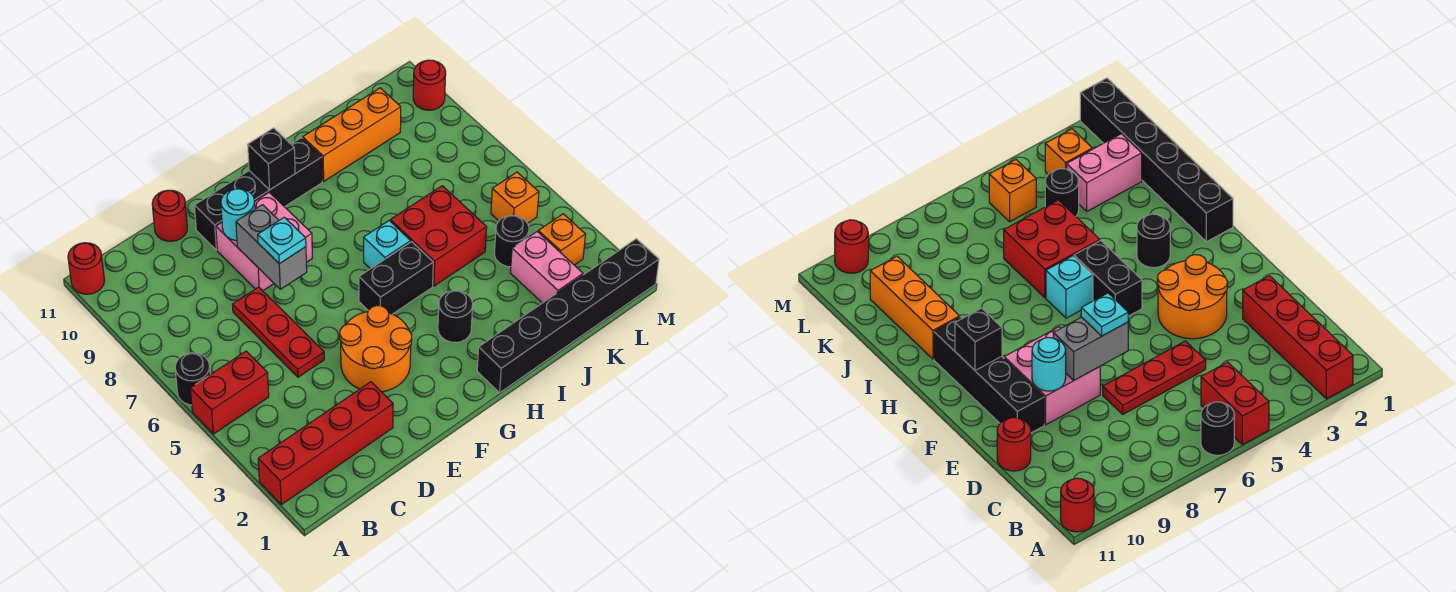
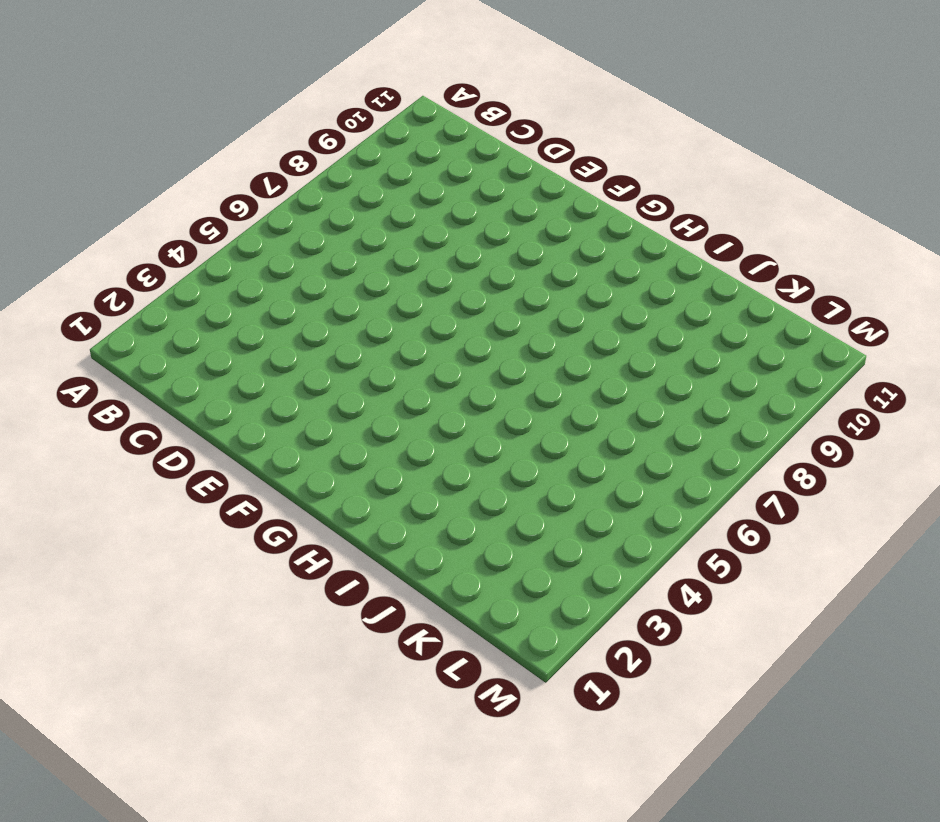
none -> red 1x4 brick [258,382,393,505]
none -> red 1x2 brick [190,351,269,434]
none -> black 1x1 round brick [175,353,210,405]

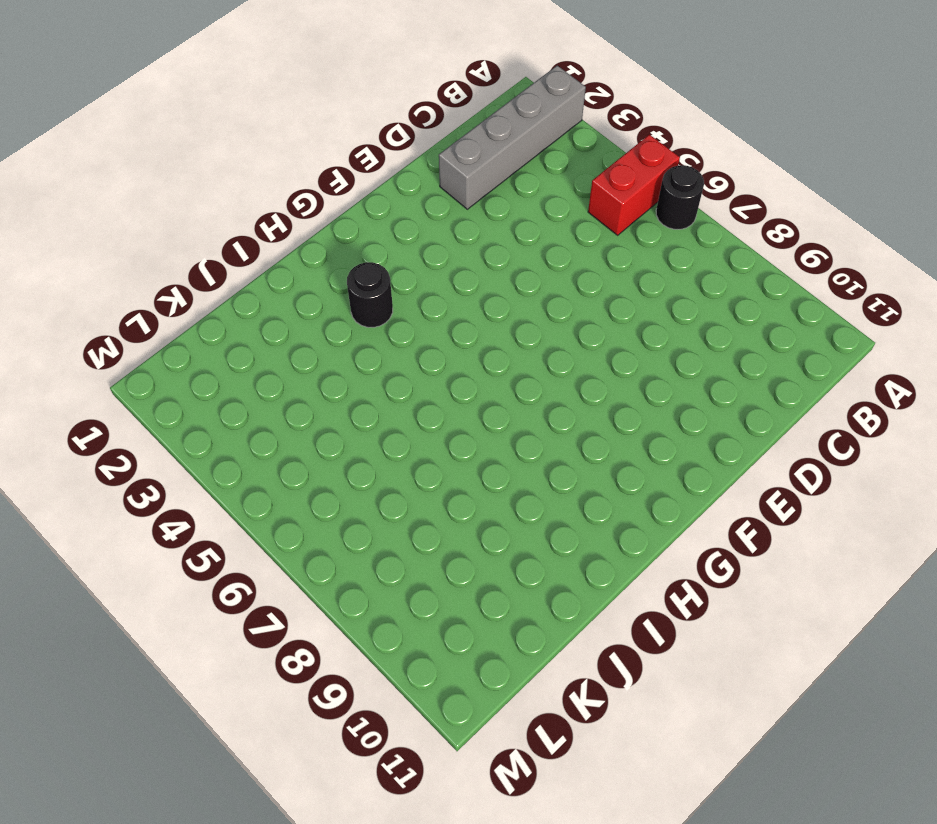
grey 1x4 brick [439,66,586,209] -> red 1x4 brick [258,382,393,505]
none -> red 1x1 round brick [68,243,104,294]
none -> red 1x3 plate [232,287,324,377]
none -> red 1x1 round brick [152,190,187,241]

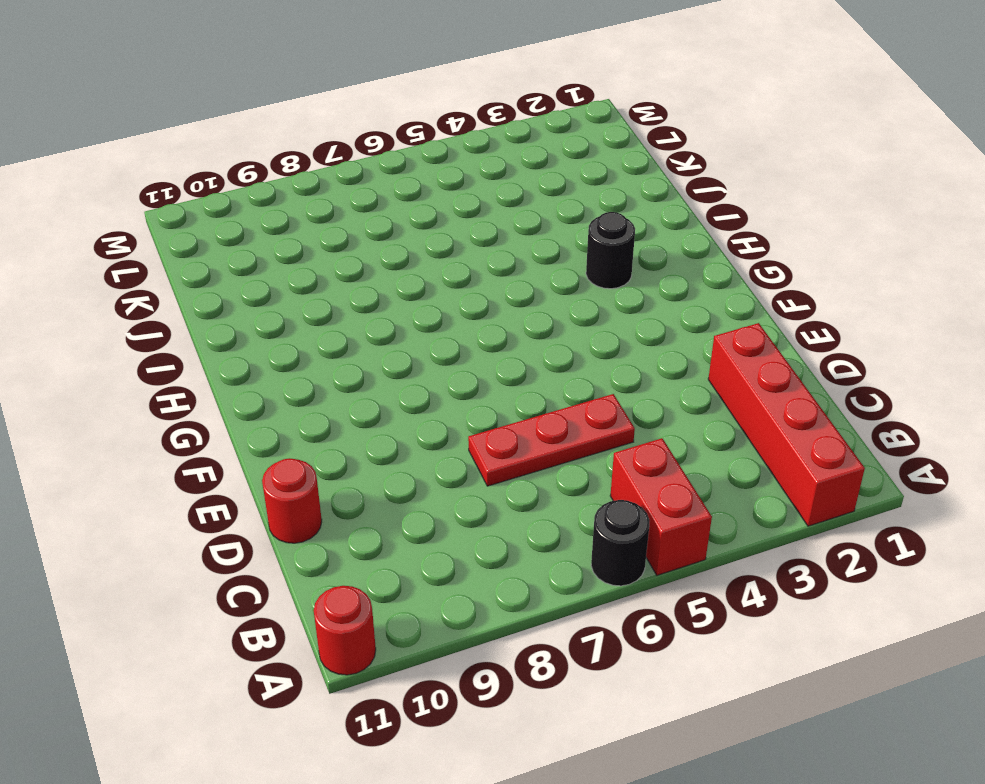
none -> orange 2x2 round brick [340,306,412,392]
none -> pink 2x2 brick [216,192,312,291]
none -> black 1x4 brick [194,138,322,250]

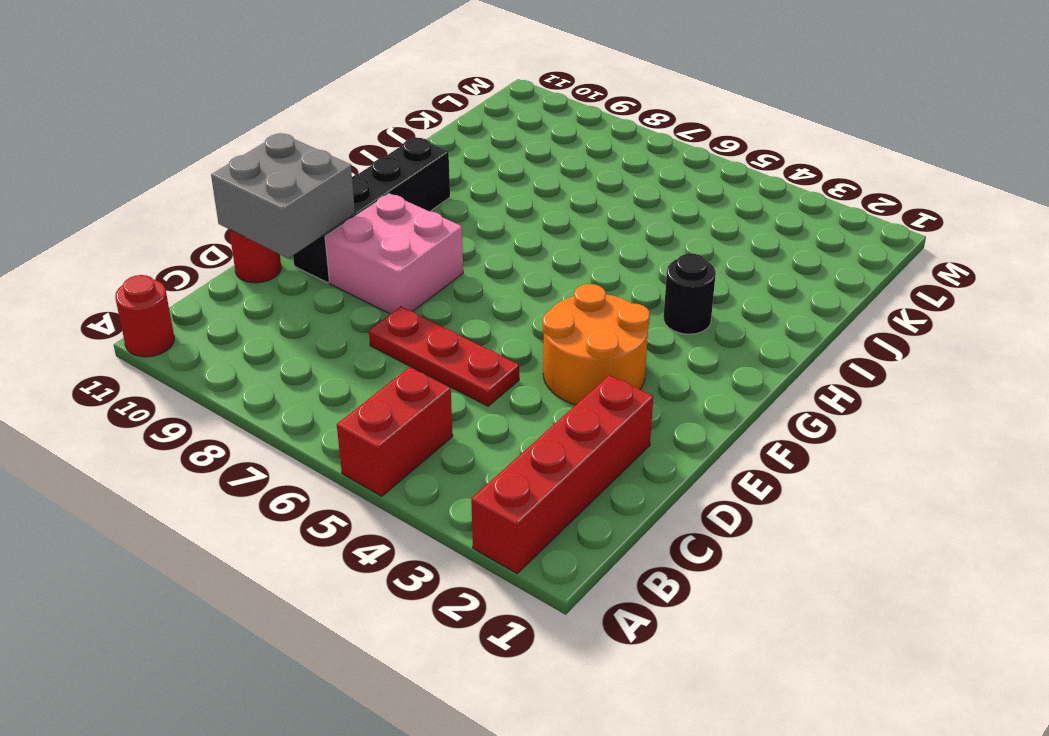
grey 2x2 brick [211,133,355,258] -> none
none -> black 1x1 round brick [175,353,210,405]
none -> black 1x2 brick [359,242,433,314]
none -> black 1x6 brick [477,239,659,393]

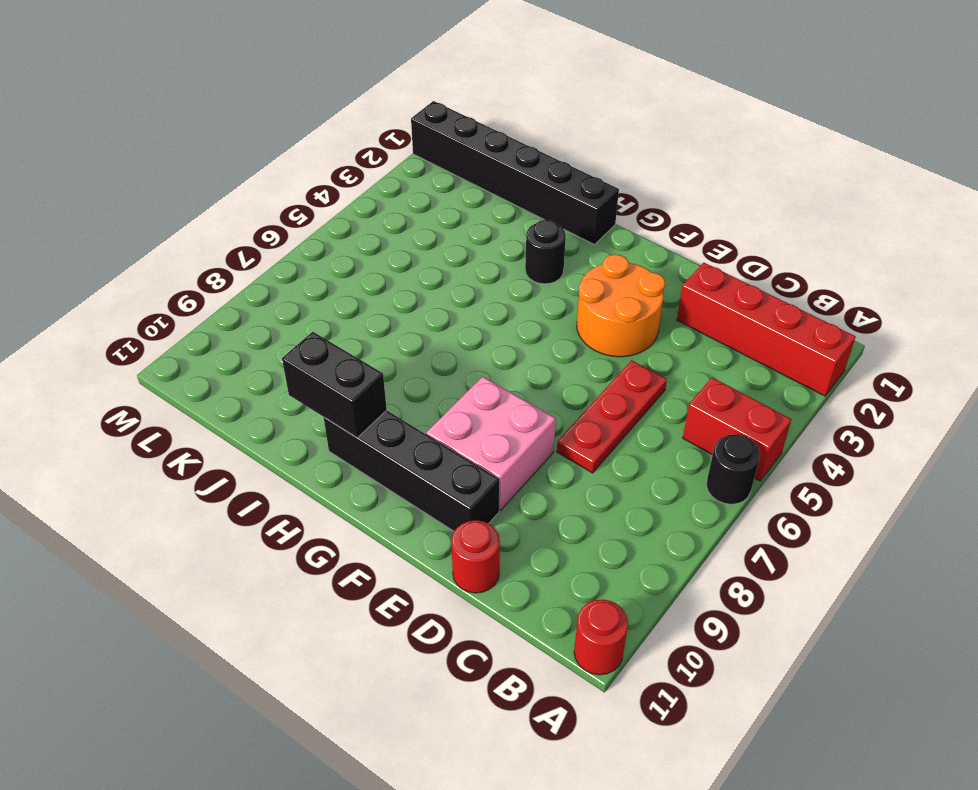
black 1x2 brick [282,332,387,438] -> black 1x2 brick moved to [359,242,433,314]
none -> cyan 1x1 brick [364,221,411,269]
none -> red 2x2 brick [390,186,487,286]
none -> orange 1x3 brick [303,88,401,181]

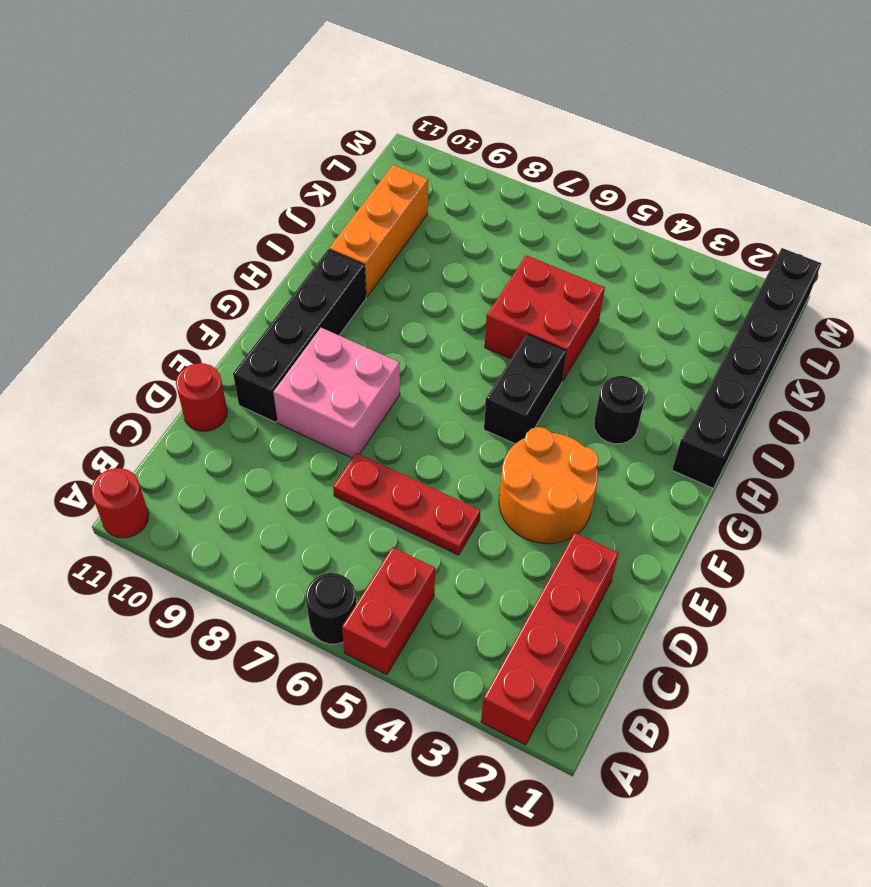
none -> cyan 1x1 brick [364,221,411,269]
none -> pink 1x2 brick [511,232,583,303]
none -> black 1x1 round brick [494,215,529,267]

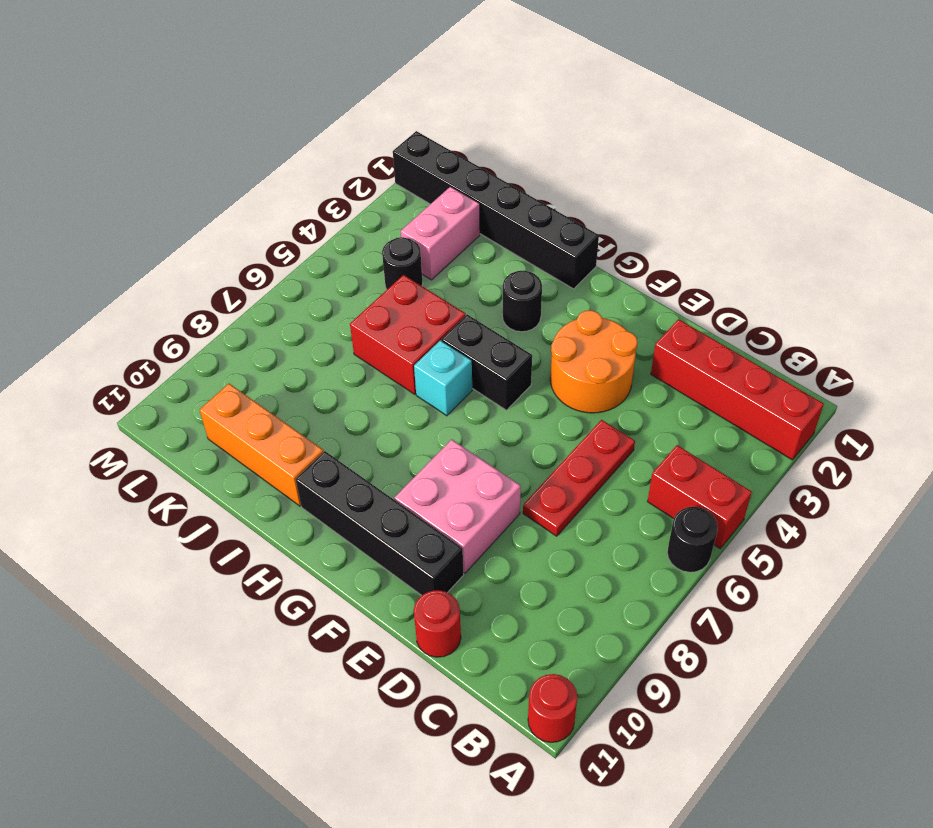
none -> orange 1x1 brick [538,214,585,265]
none -> orange 1x1 brick [491,172,539,223]
none -> red 1x1 round brick [413,60,446,110]

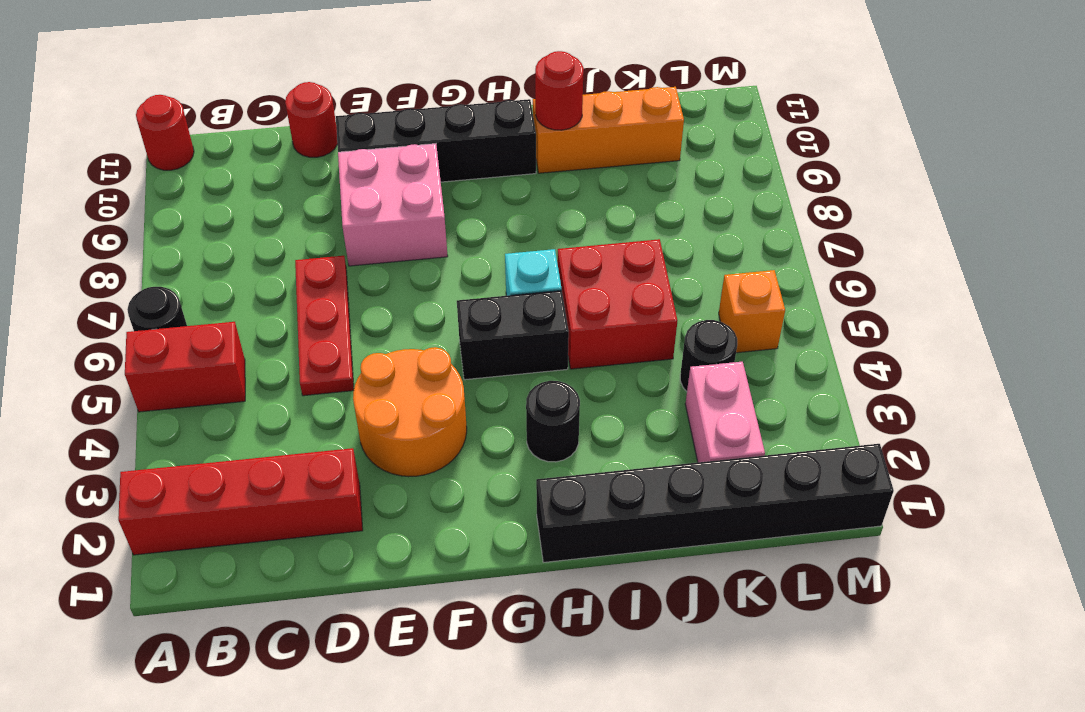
red 1x1 round brick [535,51,584,130] -> red 1x1 round brick moved to [413,60,446,110]
none -> orange 1x1 brick [538,214,585,265]
none -> grey 1x2 brick [236,205,307,289]
none -> cyan 1x1 round brick [221,189,255,241]

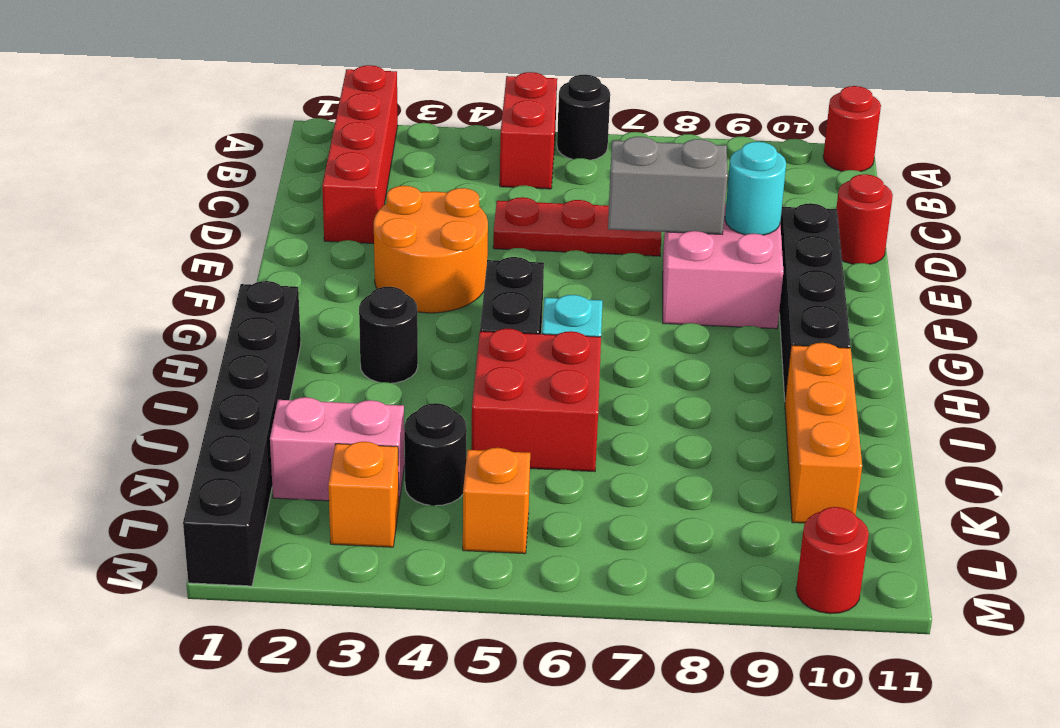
none -> black 1x1 brick [248,128,295,190]
none -> cyan 1x1 plate [258,217,306,264]

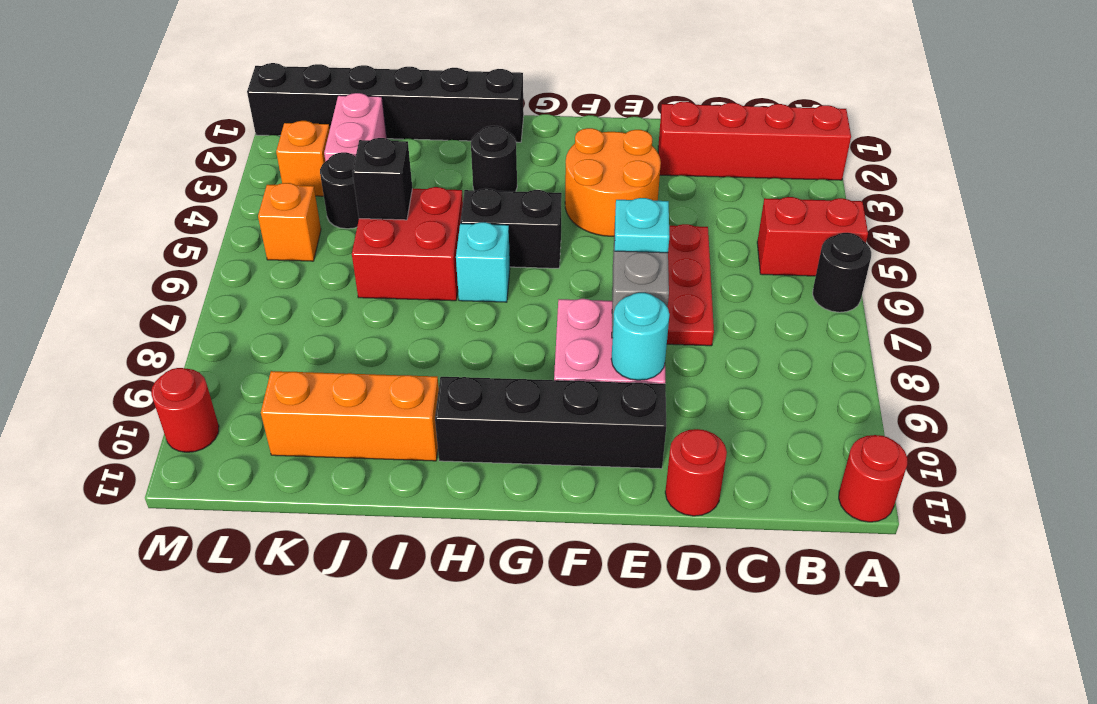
black 1x1 brick [352,138,412,220] -> black 1x1 brick moved to [248,128,295,190]

